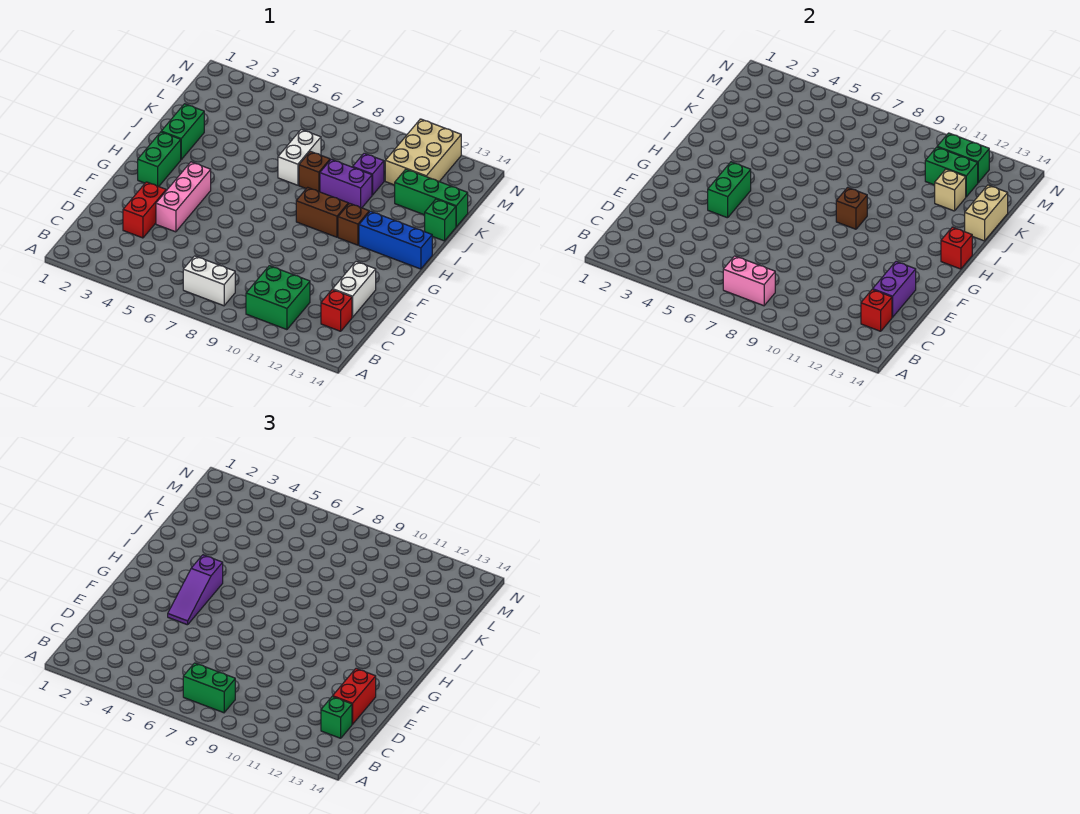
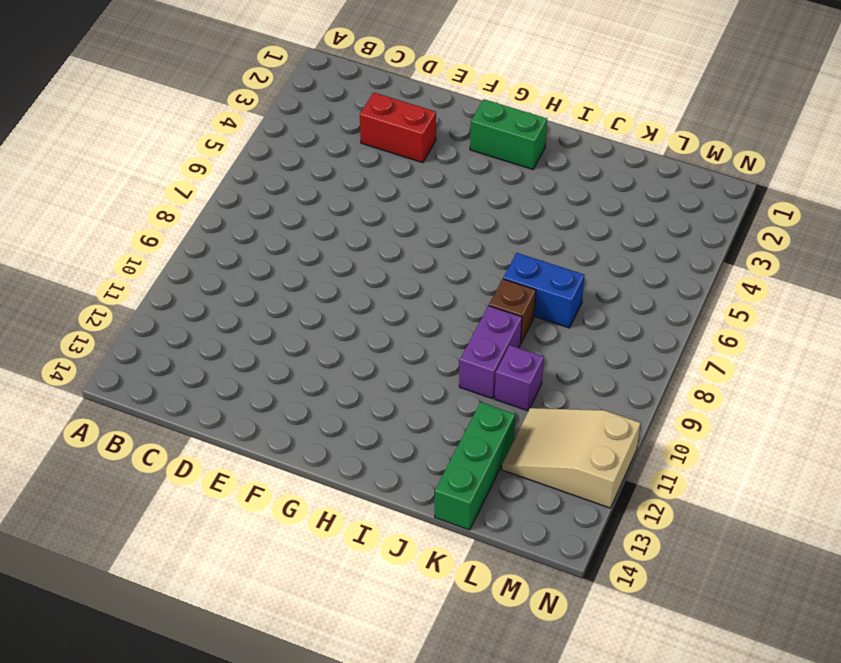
blue 1x2 brick [503,253,584,328] -> white 1x2 brick [278,129,321,185]
tan 2x3 slope [501,408,640,508] -> tan 2x3 brick [385,119,461,185]
none -> white 1x2 brick [183,256,235,306]
none -> green 2x2 brick [246,266,310,330]
none -> red 1x1 brick [321,289,352,331]
none -> white 1x2 brick [333,262,376,317]

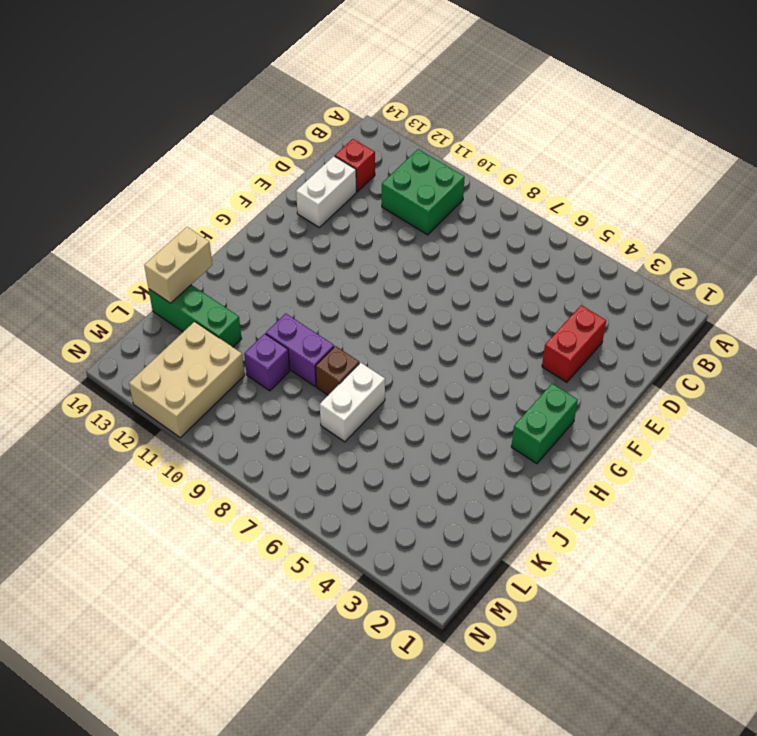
none -> white 1x2 brick [183,256,235,306]
none -> pink 1x3 brick [156,162,211,232]
none -> brown 1x2 brick [296,187,348,237]
none -> brown 1x1 brick [338,203,369,245]

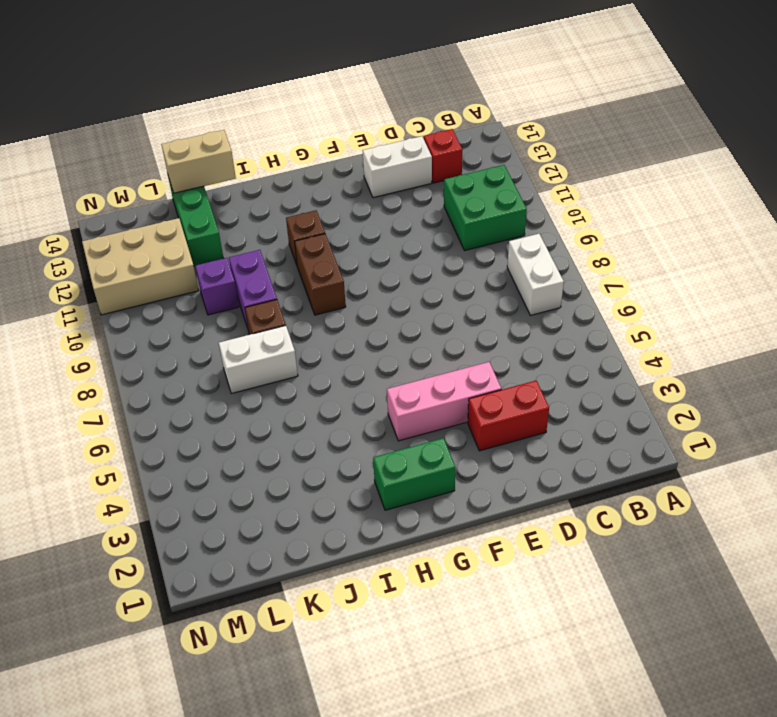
none -> blue 1x3 brick [359,211,432,269]
none -> green 1x2 brick [161,104,204,159]
none -> green 1x1 brick [425,199,456,241]
none -> pink 1x2 brick [723,256,775,306]

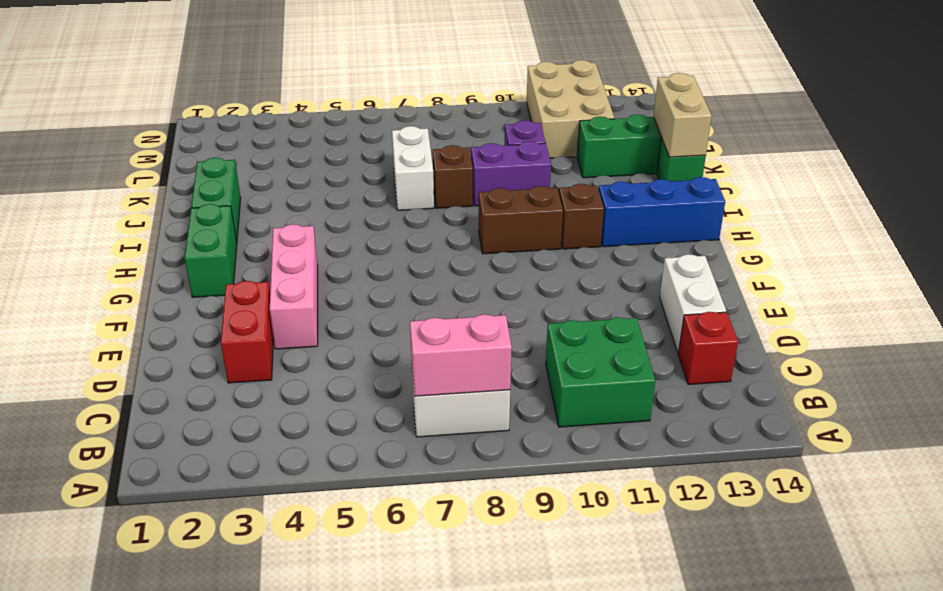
none -> red 1x1 brick [861,289,892,331]
none -> purple 1x2 brick [873,262,916,317]
none -> green 1x2 brick [708,162,751,218]
none -> brown 1x1 brick [836,187,867,229]

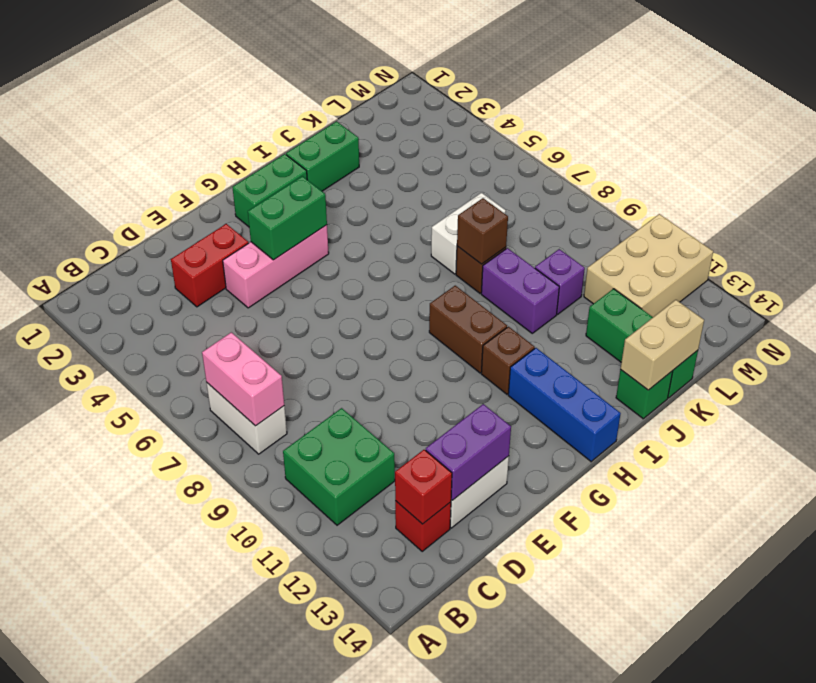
brown 1x1 brick [457,198,508,264] -> brown 1x1 brick moved to [836,187,867,229]
none -> red 1x1 brick [941,227,972,269]
none -> tan 1x1 brick [935,169,966,211]
none -> green 1x2 brick [925,147,978,197]
none -> green 1x2 brick [937,133,989,183]

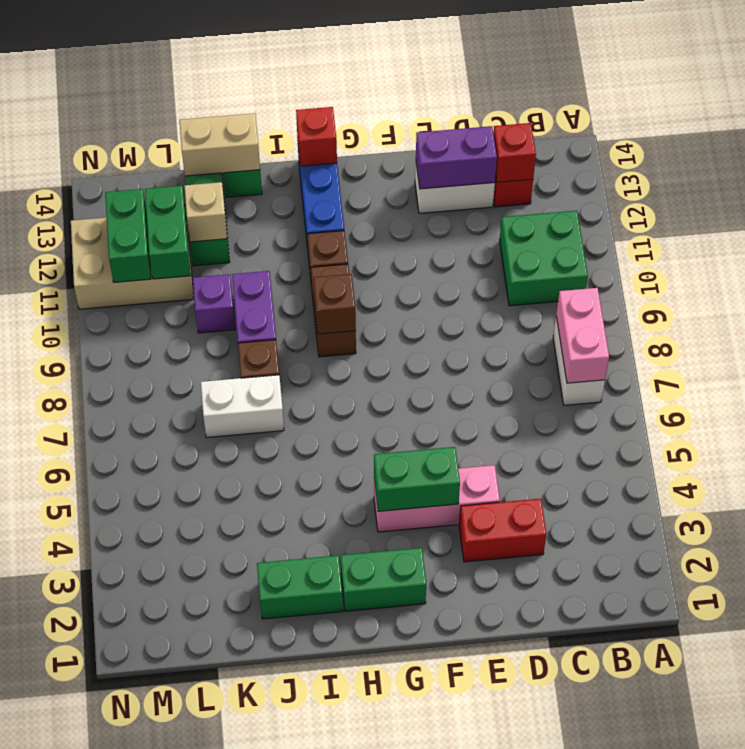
none -> green 1x2 brick [183,663,235,713]
none -> green 1x1 brick [321,696,352,738]
none -> red 1x2 brick [333,669,376,724]
none -> purple 1x3 slope [168,555,223,625]

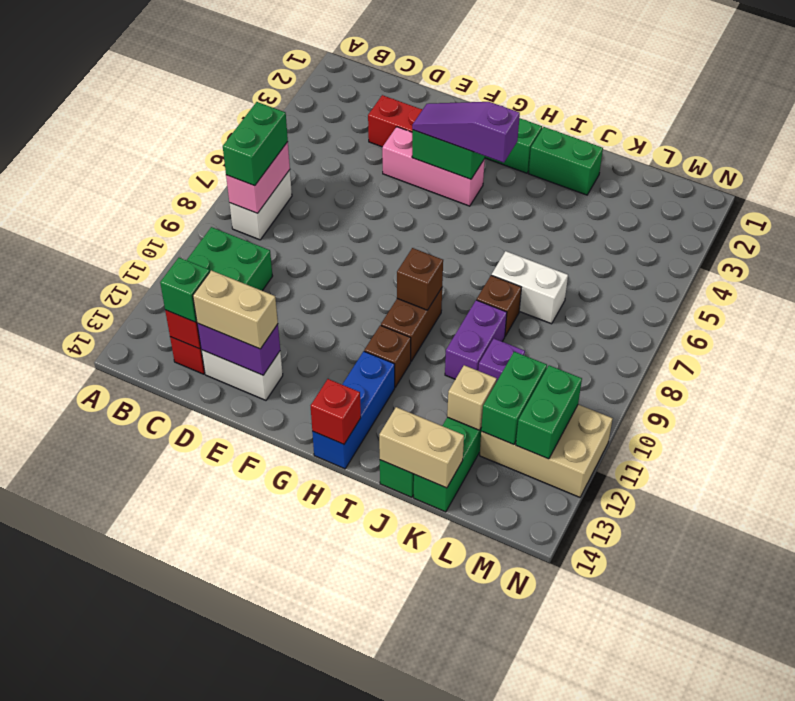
tan 1x2 brick [193,270,278,349] -> red 1x2 brick [333,669,376,724]

